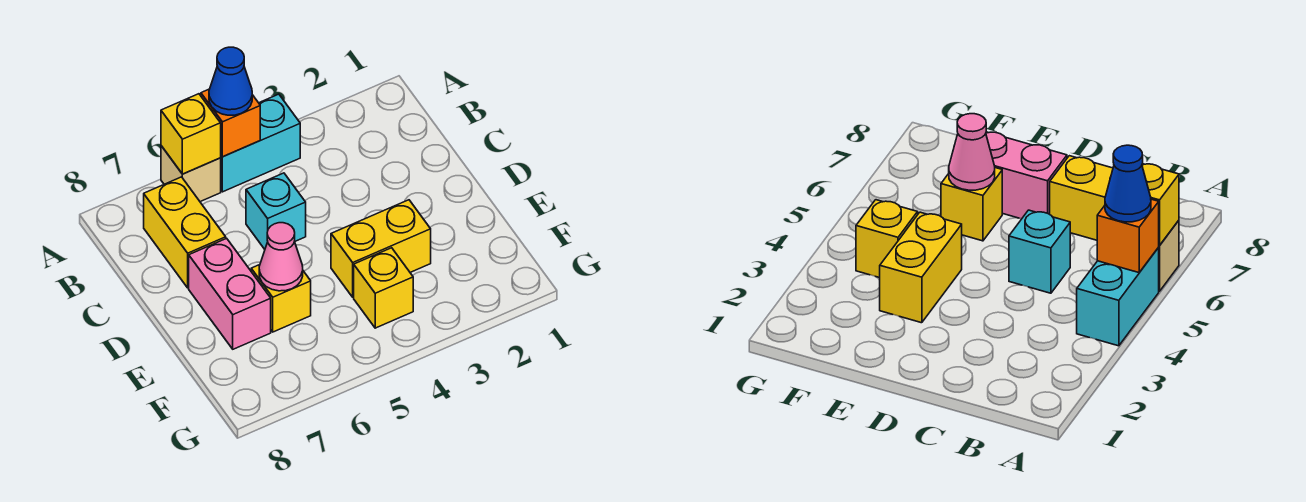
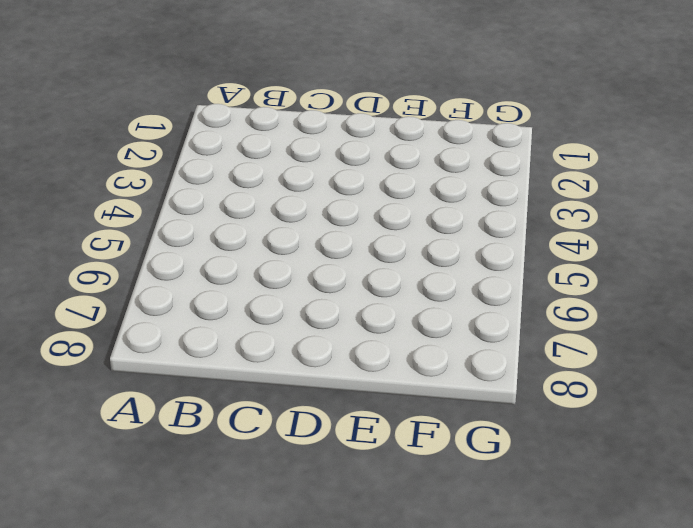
none -> cyan 1x2 brick [221,94,300,192]
none -> tan 1x1 brick [161,146,221,202]
none -> yellow 1x2 brick [144,177,226,288]

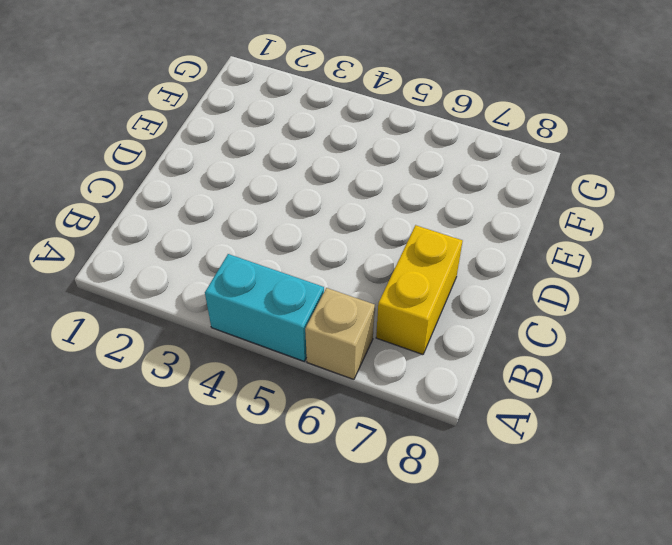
none -> cyan 1x1 brick [246,173,306,249]
none -> pink 1x2 brick [189,238,271,349]
none -> yellow 1x2 brick [331,200,431,297]

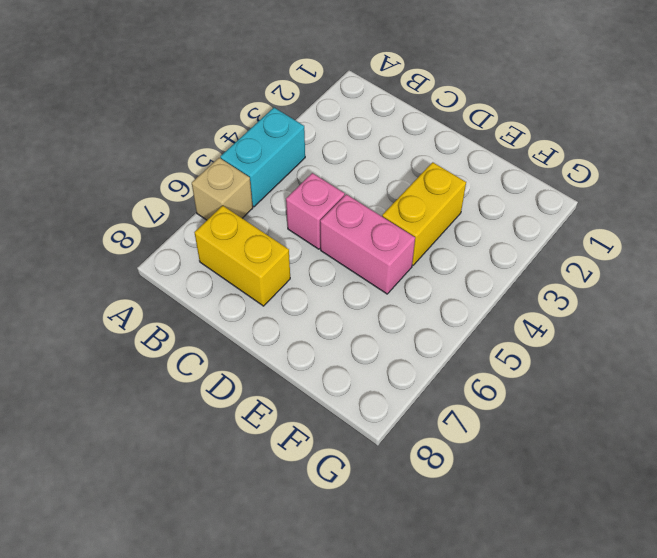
pink 1x1 brick [286,173,345,249] -> cyan 1x1 brick [246,173,306,249]
pink 1x2 brick [320,194,415,294] -> pink 1x2 brick moved to [189,238,271,349]
none -> yellow 1x1 brick [251,265,311,332]
none -> yellow 1x1 brick [354,248,413,328]
none -> orange 1x1 brick [201,89,260,157]

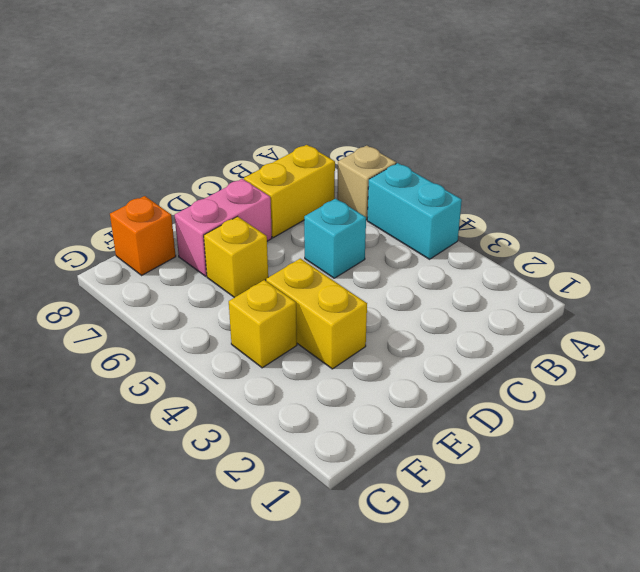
orange 1x1 brick [110,196,176,275] -> orange 1x1 brick moved to [201,89,260,157]
none -> yellow 1x1 brick [161,94,221,174]
none -> pink 1x1 cone [259,223,303,291]
none -> blue 1x1 cone [209,47,252,115]

